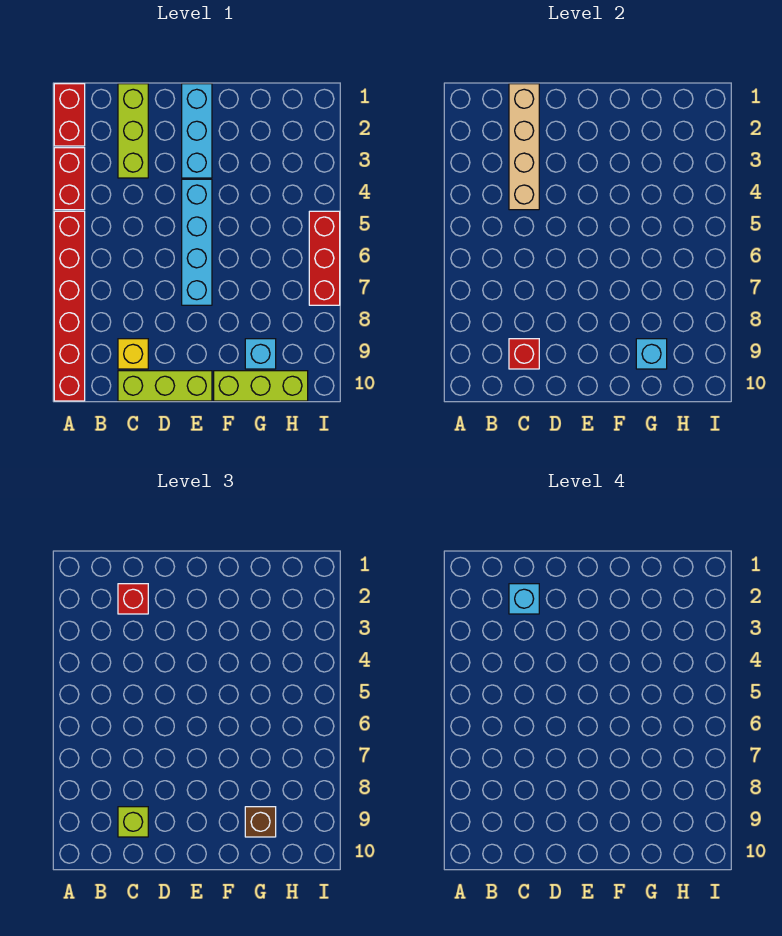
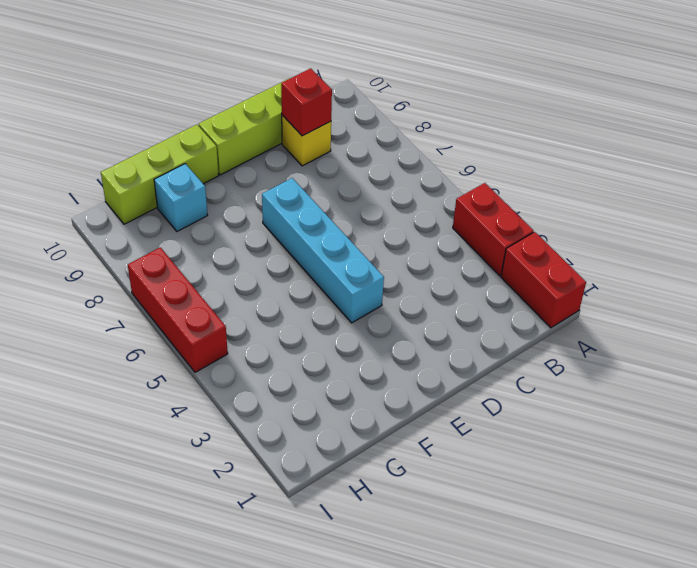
none -> red 1x6 brick [54,211,85,401]
none -> lime 1x3 brick [118,84,148,178]
none -> cyan 1x3 brick [182,84,212,178]

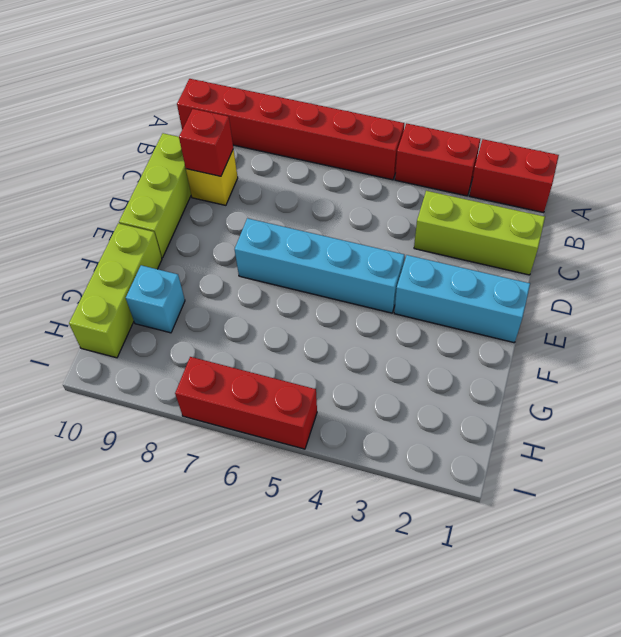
none -> tan 1x4 brick [509,84,539,210]
none -> cyan 1x1 brick [636,339,667,369]
none -> red 1x1 brick [118,584,148,614]

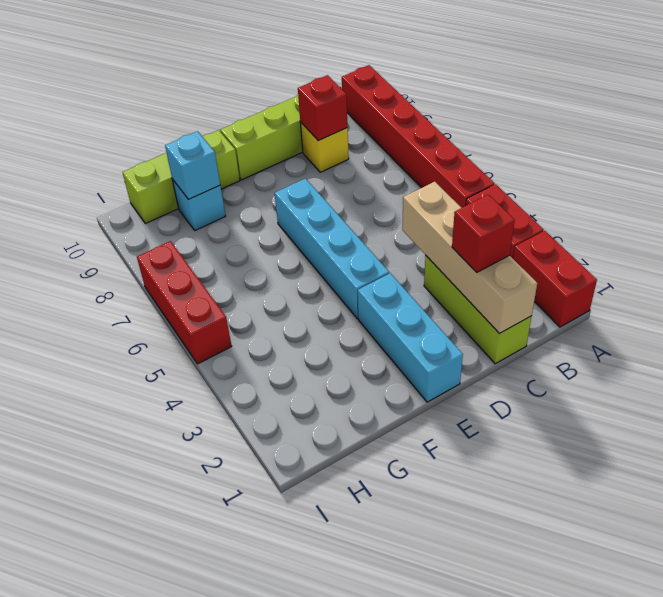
none -> lime 1x1 brick [118,807,148,837]
none -> brown 1x1 brick [245,807,276,837]
none -> cyan 1x1 brick [509,584,539,614]

